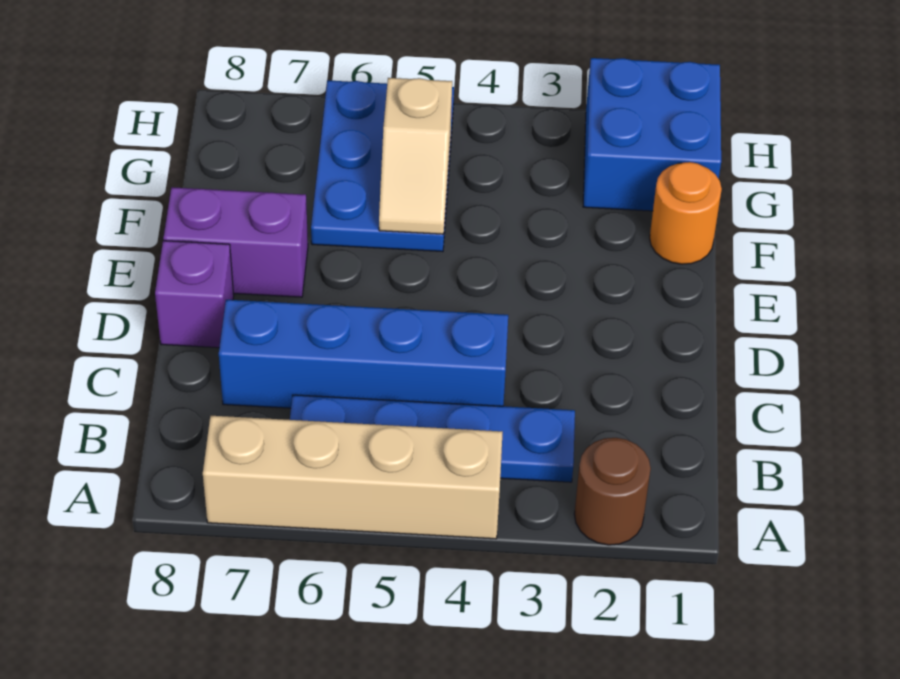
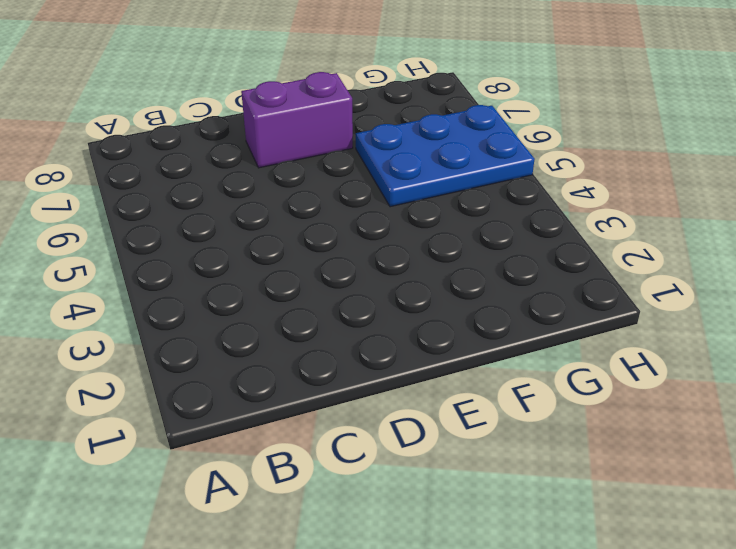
purple 1x2 brick [241,72,353,168] -> purple 1x2 brick turned to [163,187,308,297]
none -> brown 1x1 round brick [574,438,651,545]
none -> tan 1x4 brick [203,416,503,539]

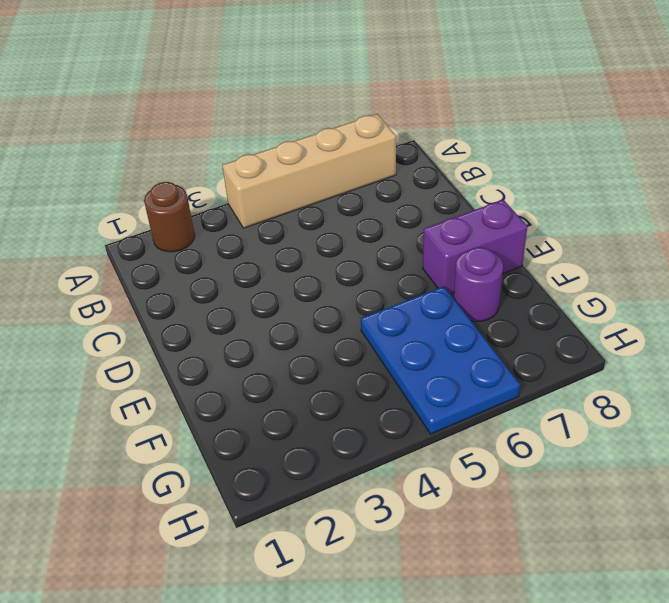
purple 1x1 round brick [454,247,503,321] -> none
none -> blue 1x4 plate [290,395,575,482]
none -> blue 1x4 brick [219,300,508,408]

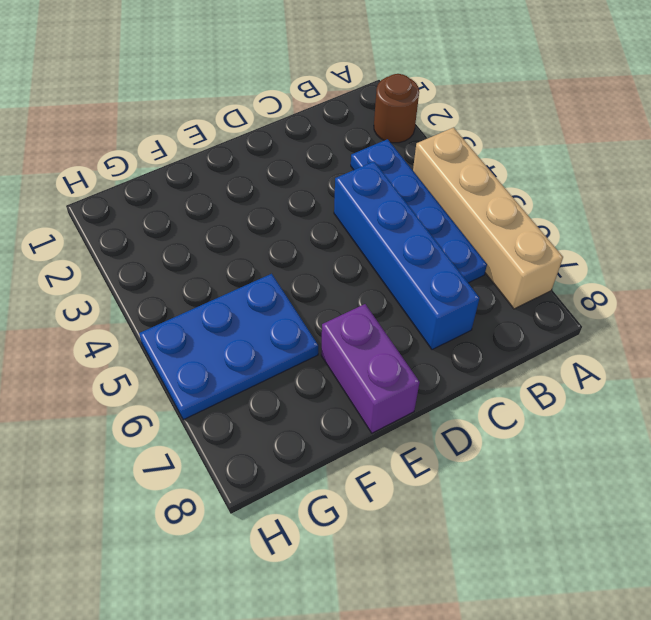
none -> purple 1x1 brick [155,241,234,348]
none -> orange 1x1 round brick [650,162,722,264]

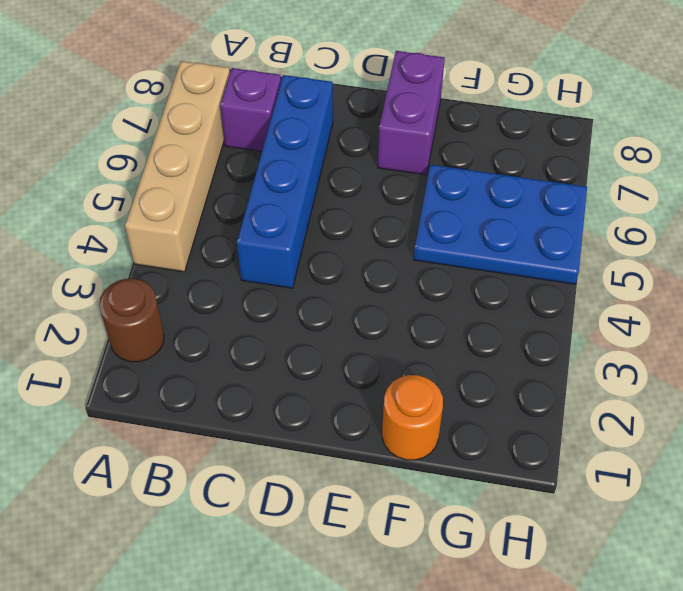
purple 1x1 brick [220,68,281,151] -> purple 1x1 brick moved to [155,241,234,348]
none -> blue 1x4 plate [290,395,575,482]
none -> blue 2x2 brick [583,58,721,211]

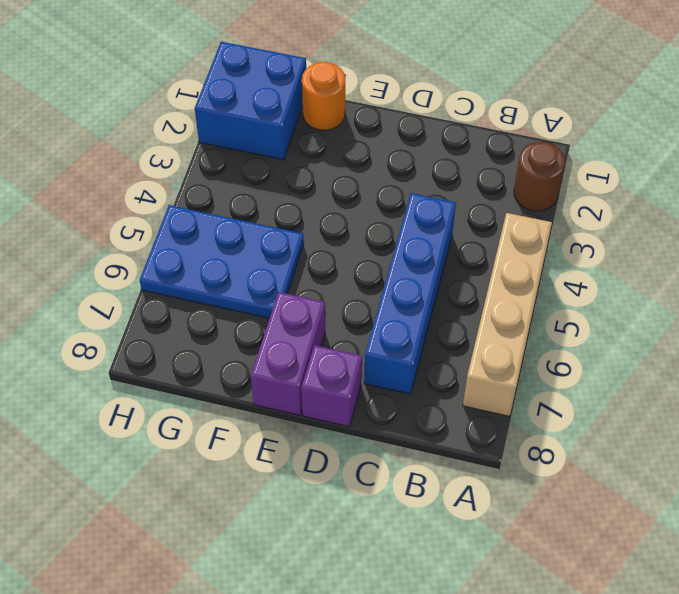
none -> blue 1x4 plate [290,395,575,482]
none -> tan 1x2 slope [379,78,452,234]

